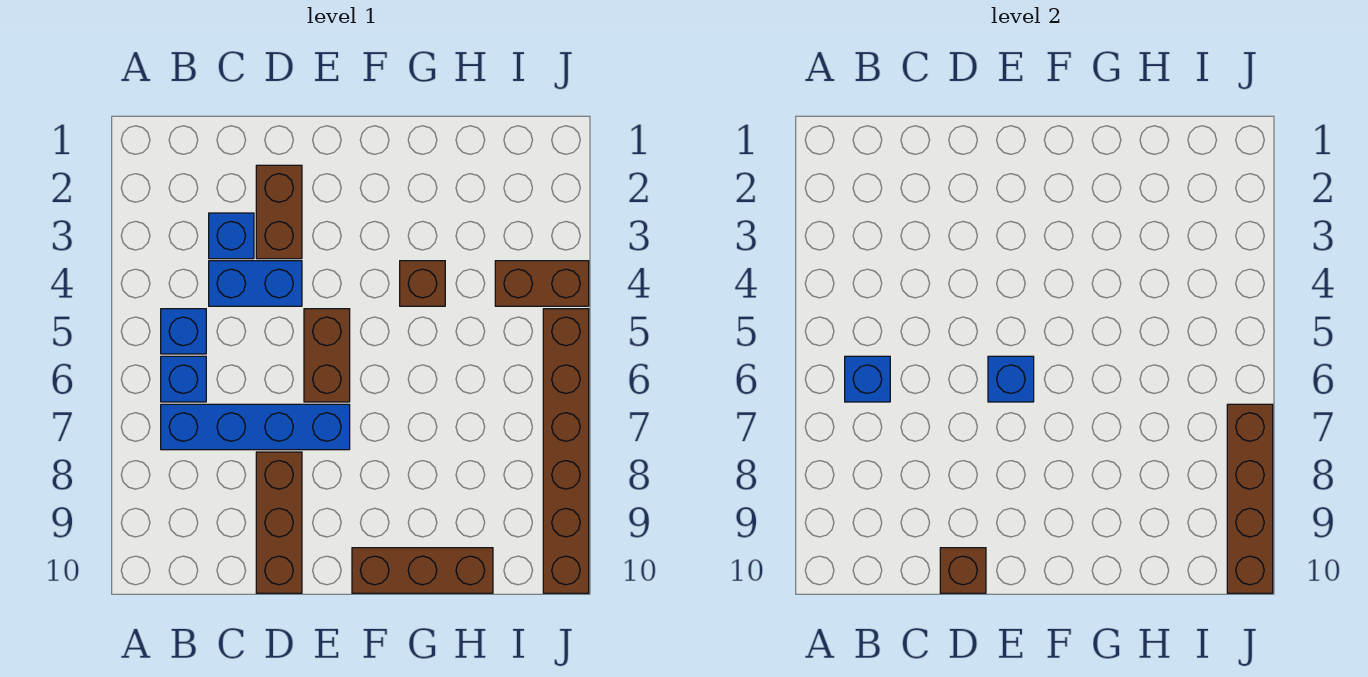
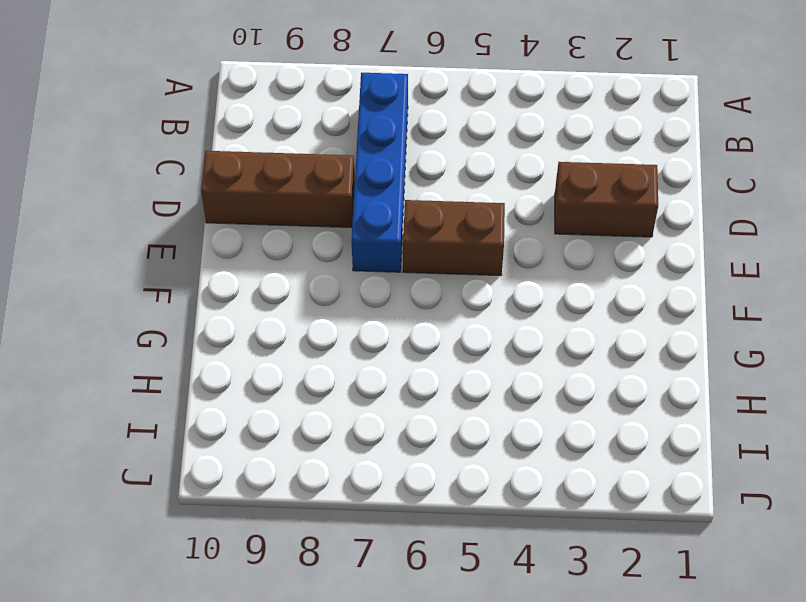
none -> blue 1x1 brick [161,309,206,354]
none -> blue 1x1 brick [161,356,206,402]
none -> blue 1x1 brick [209,213,254,259]

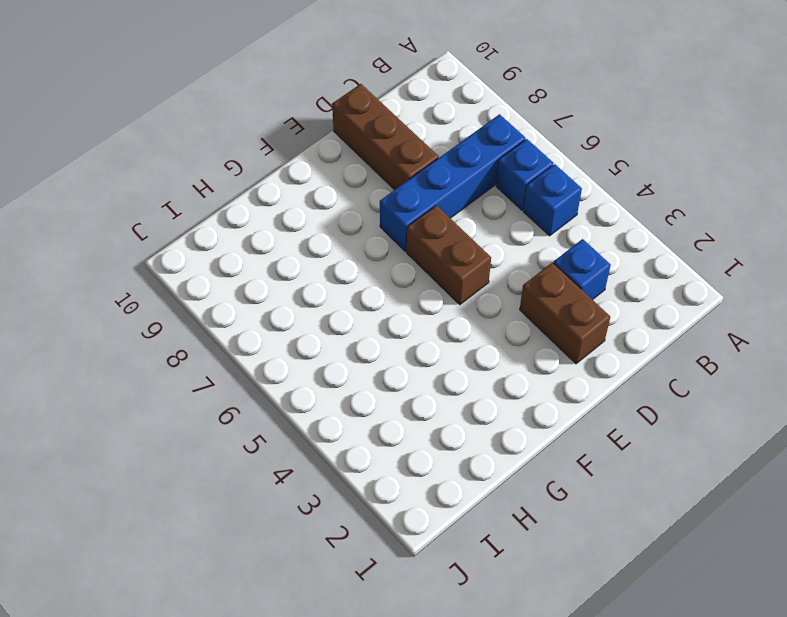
none -> blue 1x2 brick [209,261,302,306]
none -> brown 1x3 brick [352,548,493,593]
none -> brown 1x1 brick [400,261,445,306]

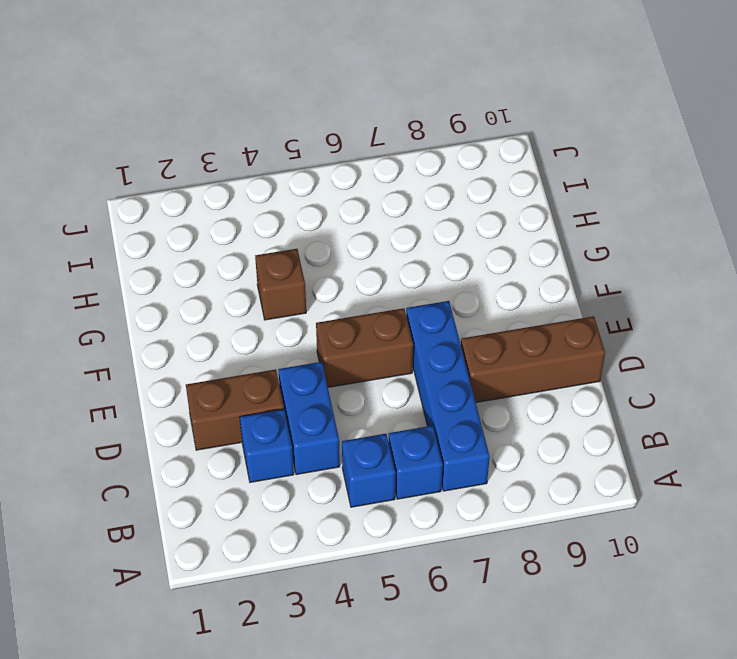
none -> brown 1x3 brick [352,548,493,593]
none -> brown 1x2 brick [495,261,589,306]
none -> brown 1x6 brick [543,309,589,593]

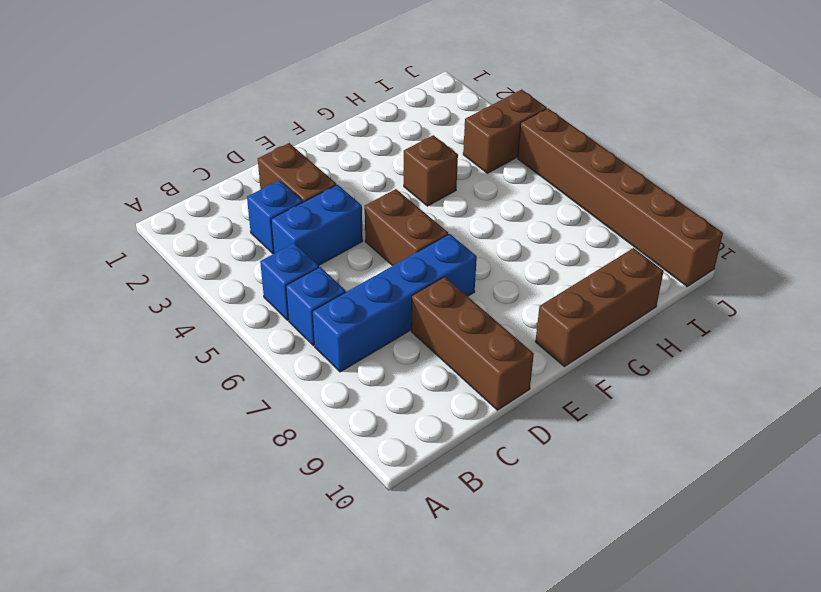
none -> blue 1x1 brick [845,356,890,402]
none -> brown 1x1 brick [940,548,986,593]
none -> blue 1x1 brick [988,356,1034,402]

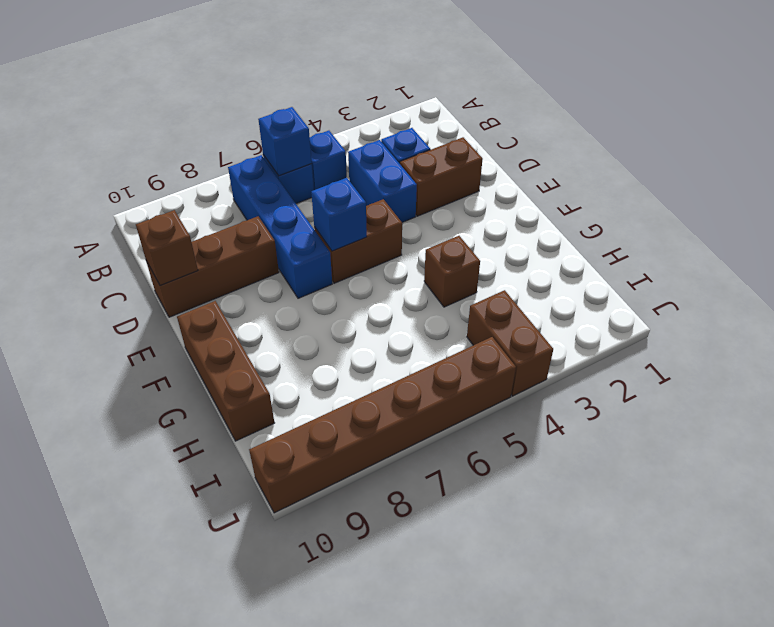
none -> brown 1x4 brick [1227,404,1273,593]

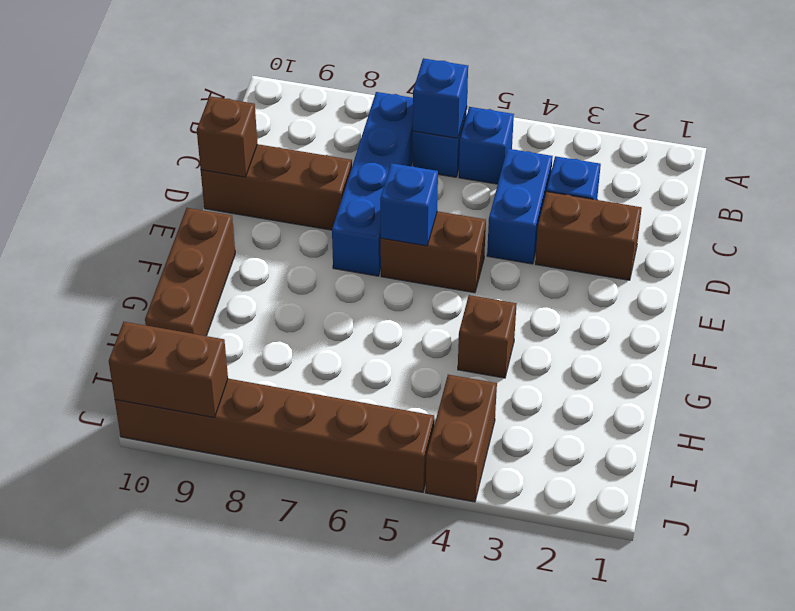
brown 1x2 brick [109,322,228,418] -> brown 1x4 brick [1227,404,1273,593]

